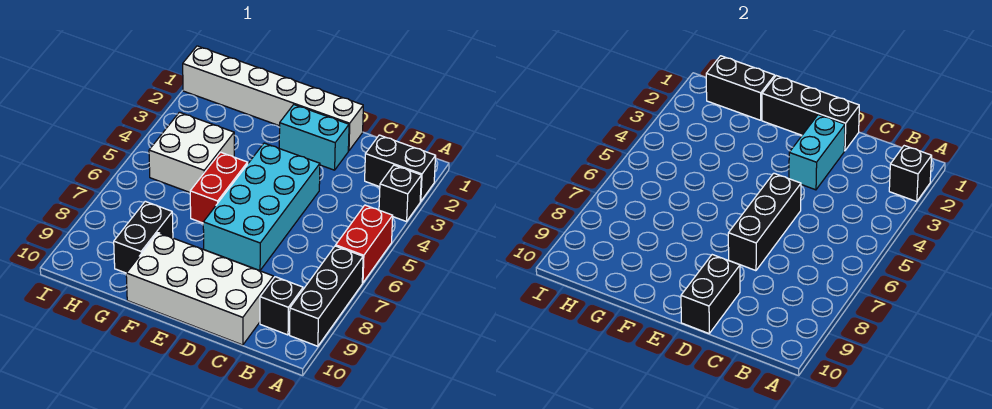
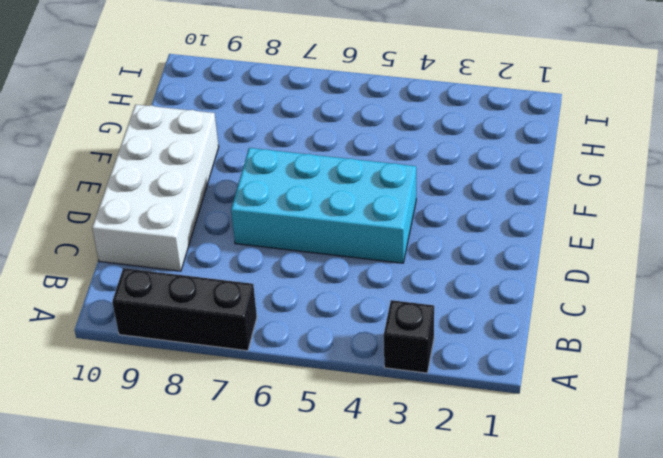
none -> black 1x2 brick [365,135,436,202]
none -> red 1x2 brick [336,205,393,283]
none -> black 1x1 brick [260,277,303,335]

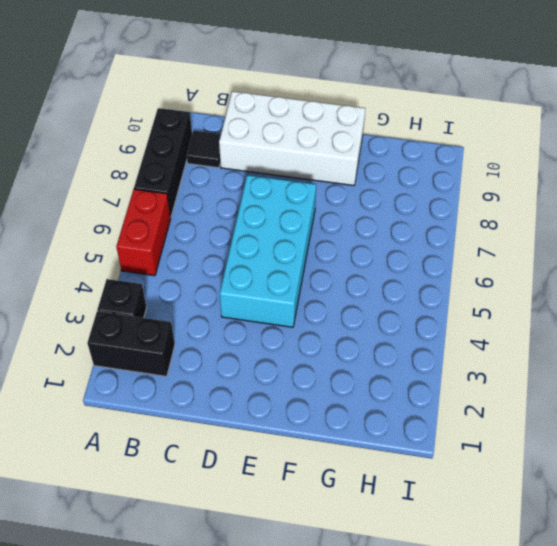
black 1x1 tile [187,131,221,168] -> black 1x1 brick [260,277,303,335]
none -> white 1x6 brick [183,46,363,151]
none -> cyan 1x2 brick [279,105,349,170]
none -> red 1x2 brick [190,152,248,223]

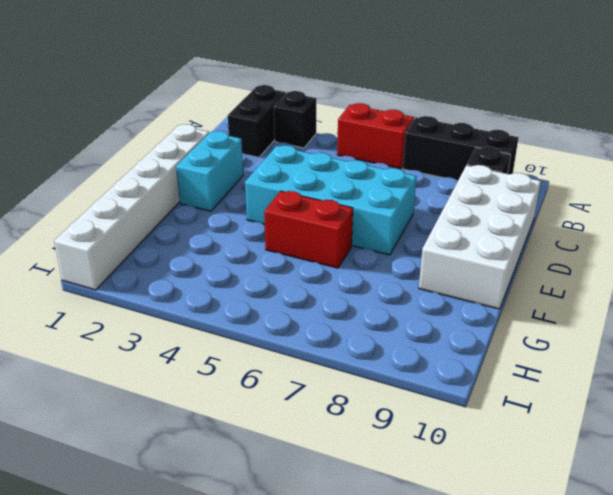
none -> white 2x2 brick [149,112,234,192]
none -> black 1x2 brick [114,201,173,273]
none -> black 1x1 brick [889,146,932,202]

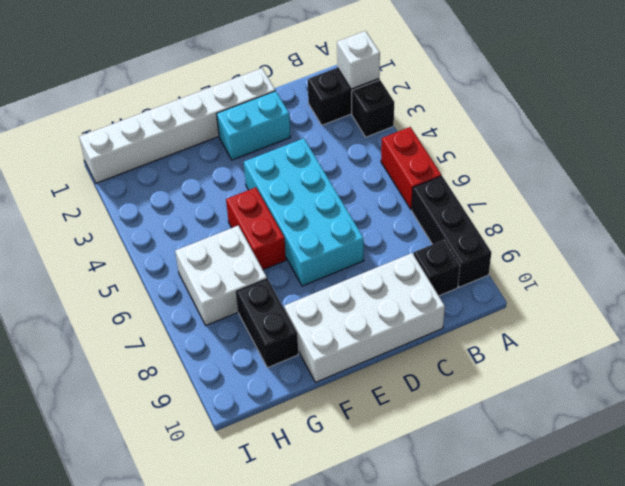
white 1x1 brick [337,31,380,89] -> black 1x1 brick [889,146,932,202]
white 2x2 brick [175,226,267,325] -> white 2x2 brick moved to [149,112,234,192]
none -> black 1x3 brick [762,76,859,151]
none -> cyan 1x2 brick [789,115,845,190]
none -> black 1x3 brick [728,173,801,271]

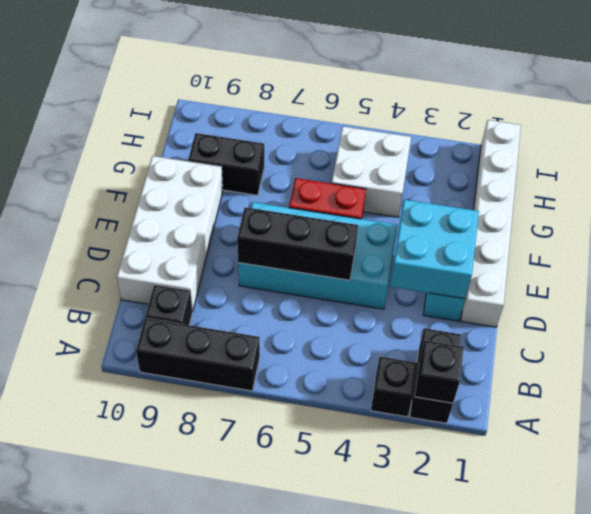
cyan 2x2 brick [390,200,479,299] -> cyan 1x2 brick [789,115,845,190]
none -> red 1x2 brick [336,205,393,283]
none -> black 1x3 brick [762,76,859,151]
none -> black 1x2 brick [681,255,740,333]

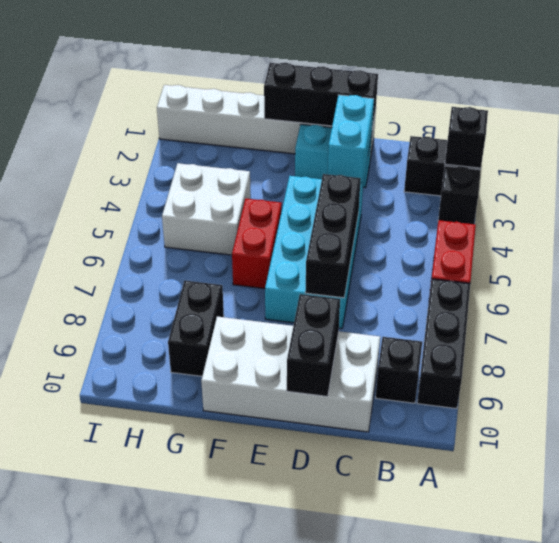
none -> black 1x2 brick [706,56,775,120]

